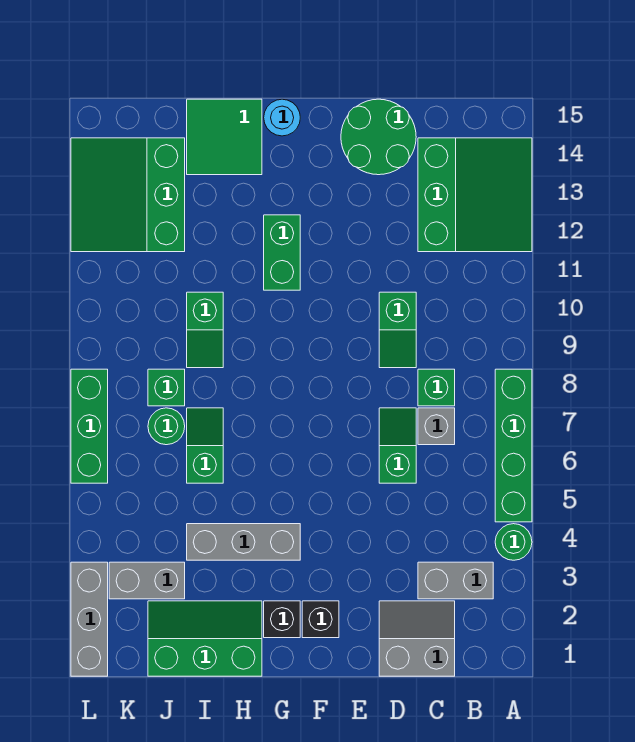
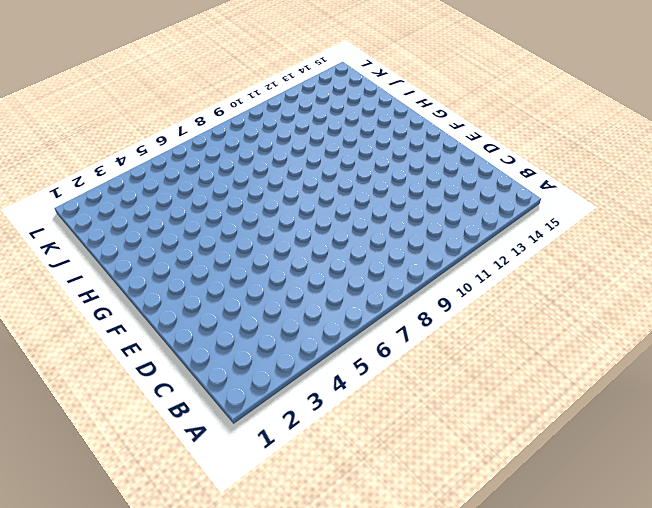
none -> green 1x1 round brick [495,524,532,560]
none -> green 1x4 brick [495,369,532,522]
none -> green 3x3 slope [418,138,532,252]

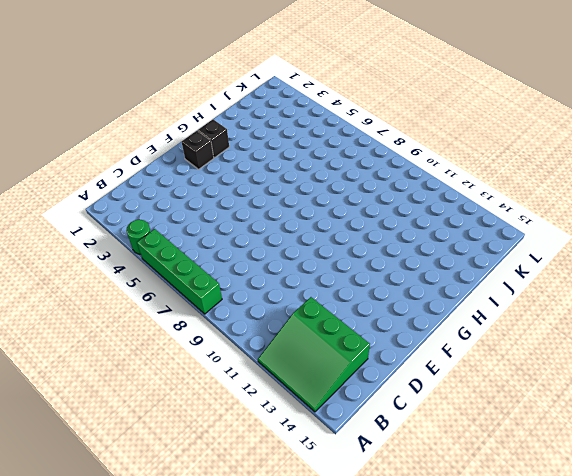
none -> grey 1x2 brick [418,562,493,599]
none -> grey 2x2 slope [379,601,455,676]
none -> grey 1x1 brick [418,408,455,445]

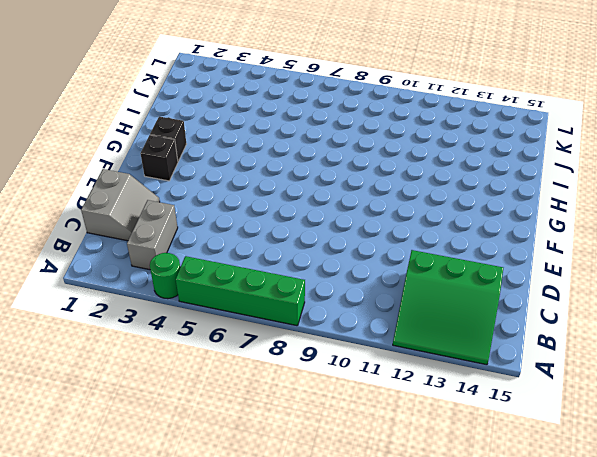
none -> grey 1x1 brick [418,408,455,445]
none -> green 1x1 brick [418,369,455,406]
none -> green 1x2 slope [379,408,416,483]

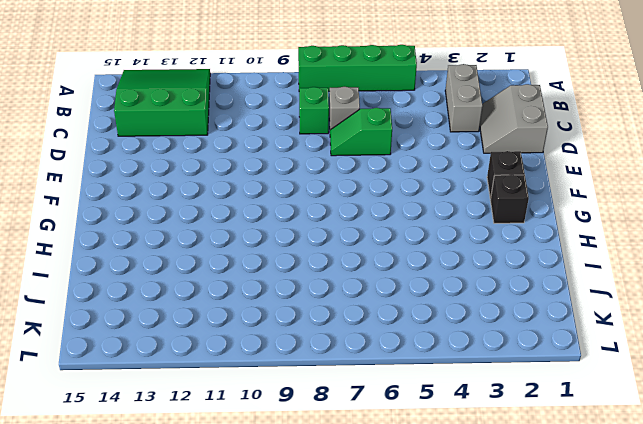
none -> green 1x1 round brick [495,524,532,560]
none -> green 1x2 slope [379,292,416,368]
none -> green 2x2 round brick [341,99,416,175]

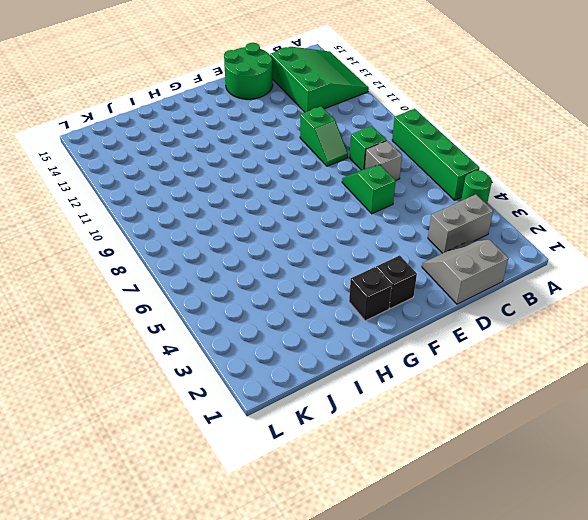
none -> grey 1x3 brick [187,524,300,560]
none -> green 1x2 brick [264,215,300,290]
none -> cyan 1x1 round brick [264,99,300,136]

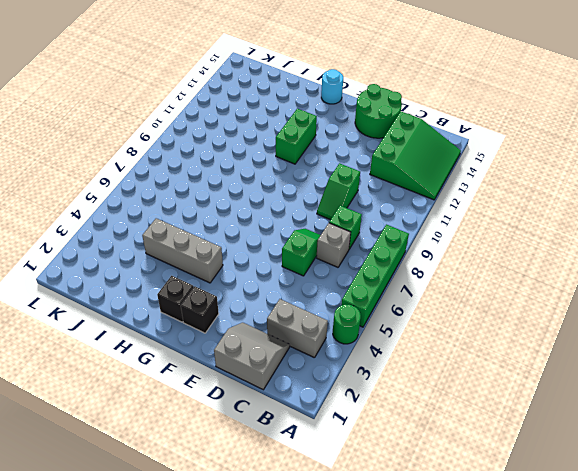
none -> green 2x3 slope [148,601,262,676]
none -> green 2x2 tile [187,99,262,175]
none -> green 1x2 slope [187,408,223,483]

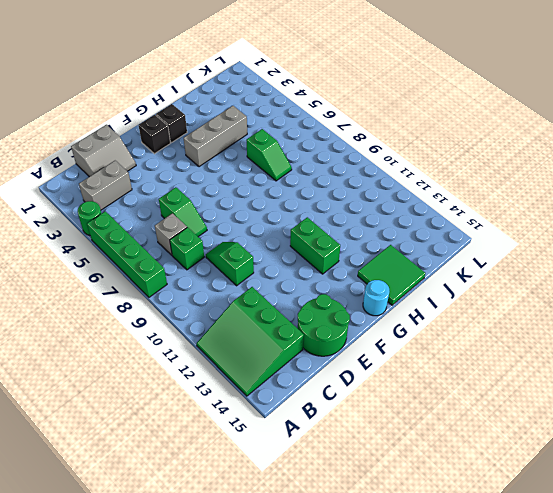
none -> green 2x3 slope [148,601,262,676]
none -> green 1x2 slope [187,292,223,368]
none -> grey 1x2 brick [109,562,185,599]

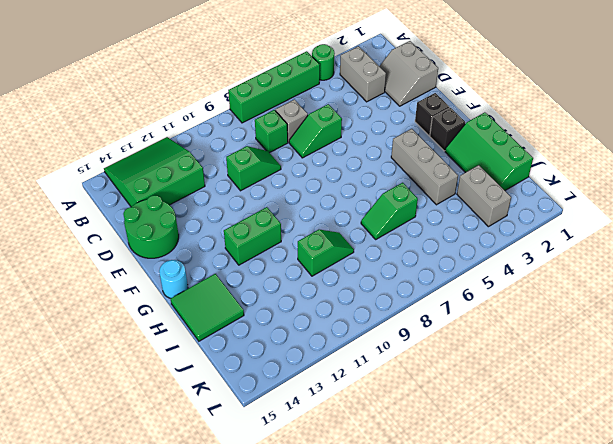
none -> green 1x1 round brick [148,408,185,445]
none -> green 1x1 brick [148,369,185,406]
none -> green 3x3 slope [71,138,185,252]

